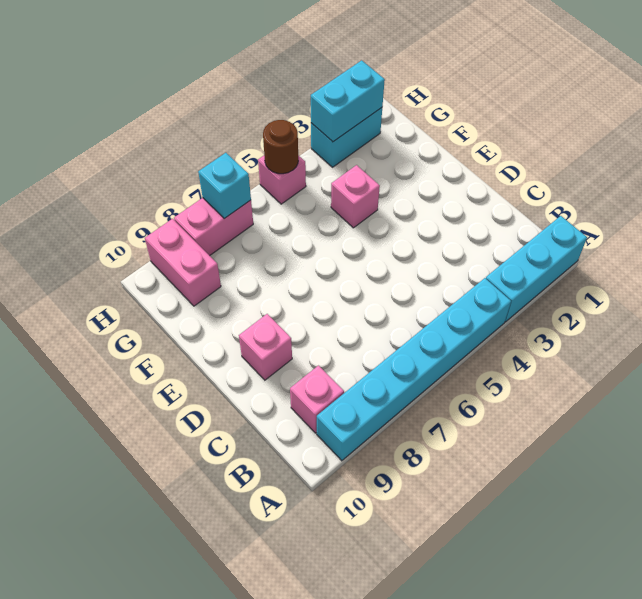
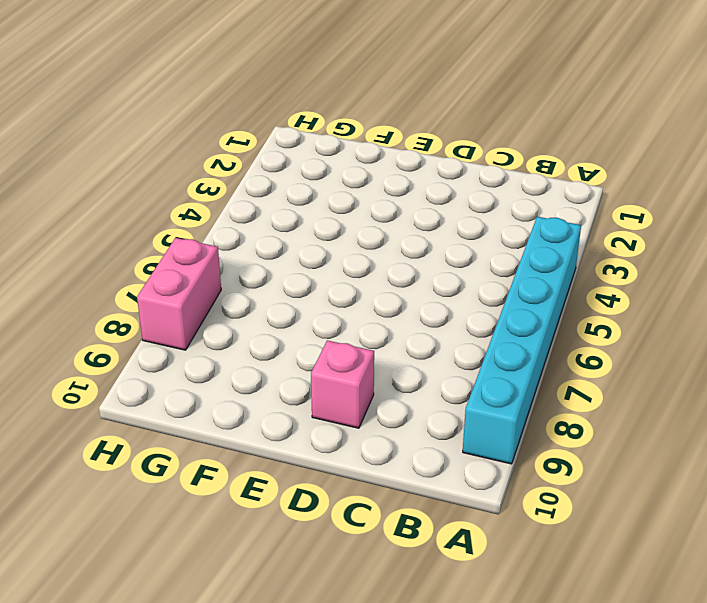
none -> cyan 1x3 brick [486,216,587,322]
none -> pink 1x1 brick [290,366,344,433]
none -> pink 1x1 brick [331,165,380,228]

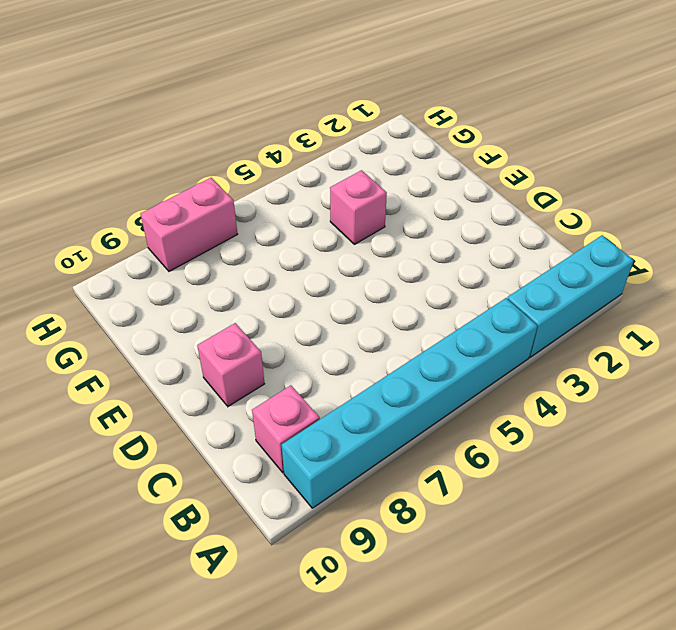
none -> pink 1x2 brick [145,219,221,306]
none -> cyan 1x2 brick [311,108,382,167]
none -> pink 1x1 brick [258,155,306,204]

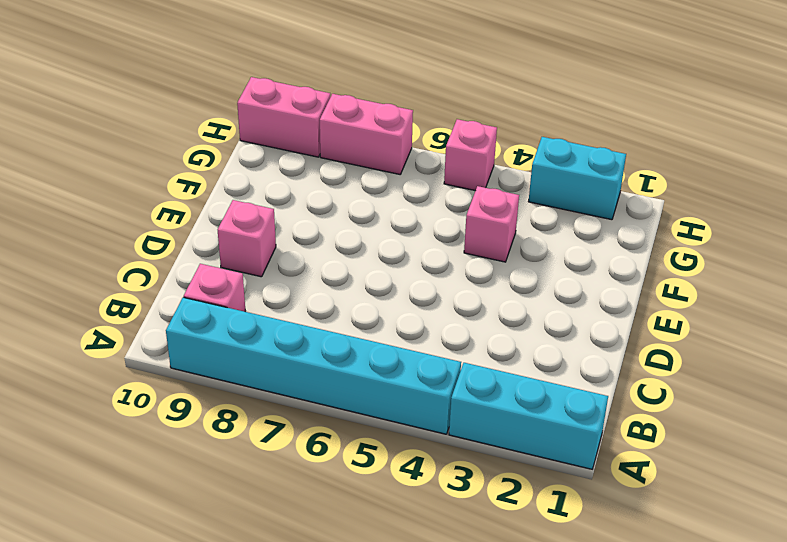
pink 1x2 brick [237,77,330,157] -> pink 1x2 brick turned to [145,219,221,306]
none -> cyan 1x2 brick [311,60,385,142]
none -> brown 1x1 round brick [263,120,298,174]
none -> cyan 1x1 brick [198,153,251,219]

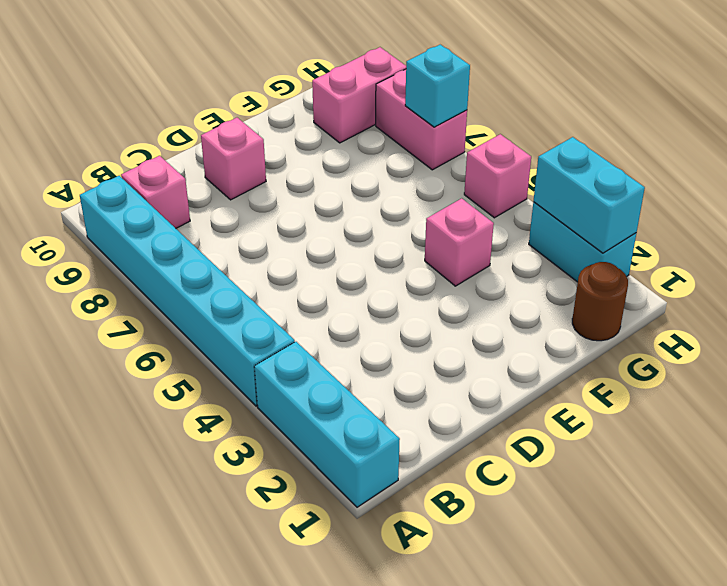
brown 1x1 round brick [572,262,628,341] -> brown 1x1 round brick moved to [263,120,298,174]

